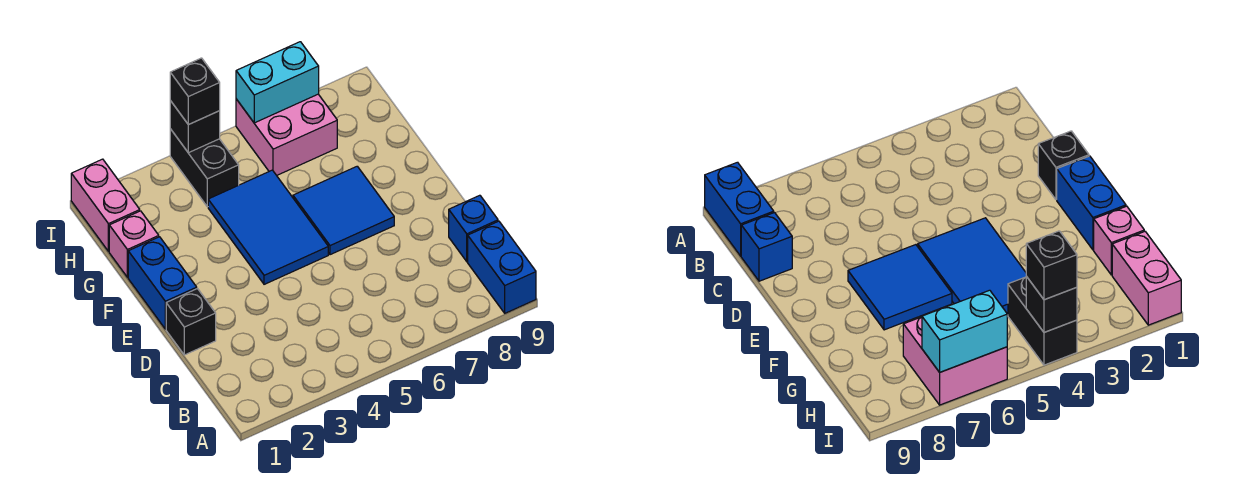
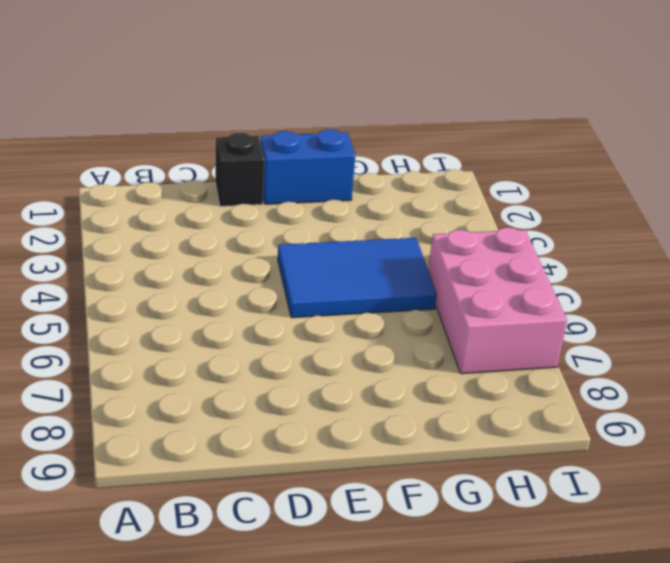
pink 2x3 brick [428,227,567,374] -> pink 2x2 brick [236,94,337,175]
none -> blue 1x2 brick [468,221,536,313]
none -> blue 1x1 brick [449,195,498,262]
none -> blue 2x2 tile [293,166,394,255]

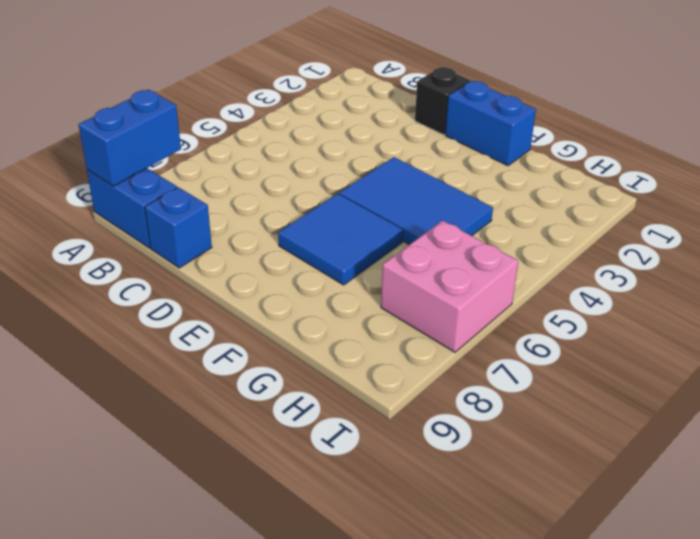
blue 1x2 brick [78,90,181,186] -> none
none -> pink 1x1 brick [109,211,159,277]
none -> pink 1x2 brick [71,159,140,251]
none -> black 1x2 brick [170,129,239,207]

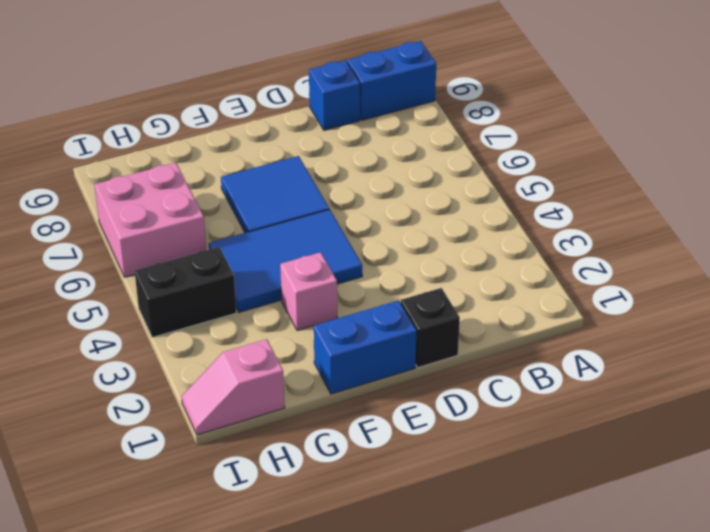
pink 1x1 brick [280,252,337,331] -> pink 1x1 brick moved to [109,211,159,277]
pink 1x2 slope [181,339,285,435] -> pink 1x2 brick [71,159,140,251]
none -> black 1x1 brick [170,101,220,153]
none -> cyan 1x2 brick [236,42,319,123]
none -> black 1x1 brick [170,58,220,125]

